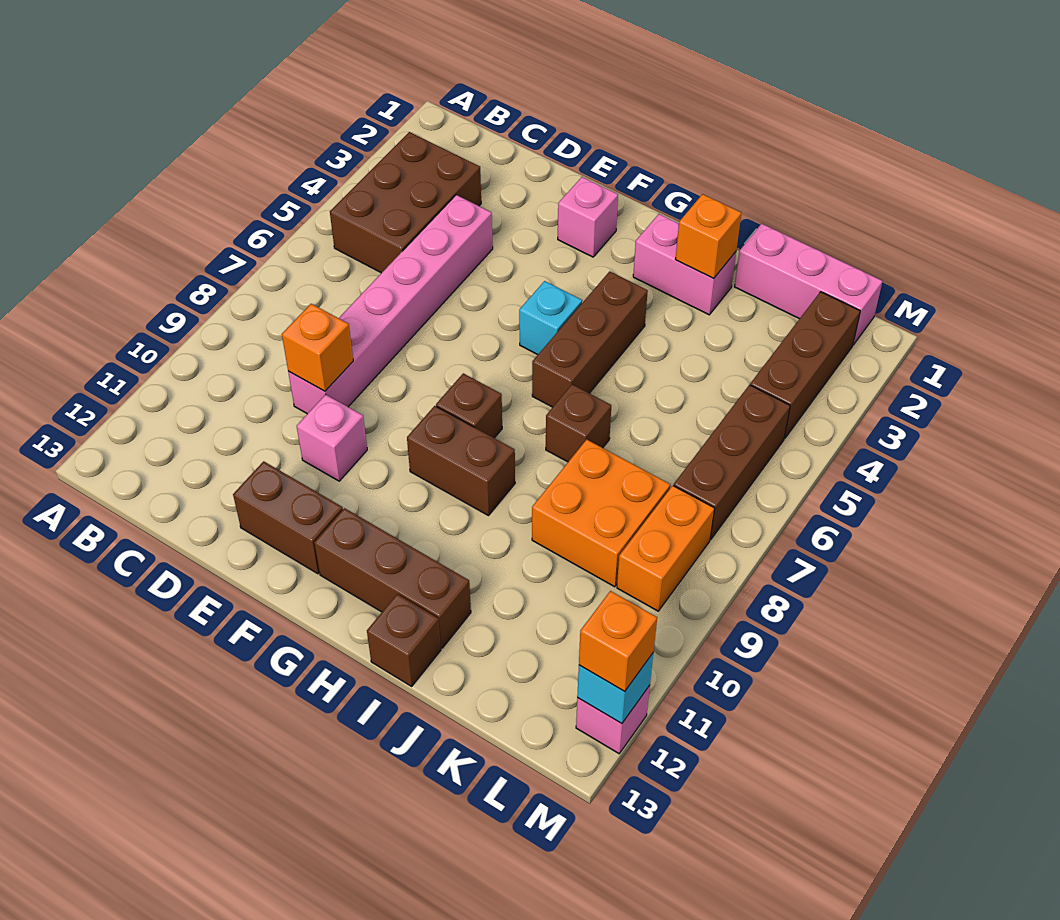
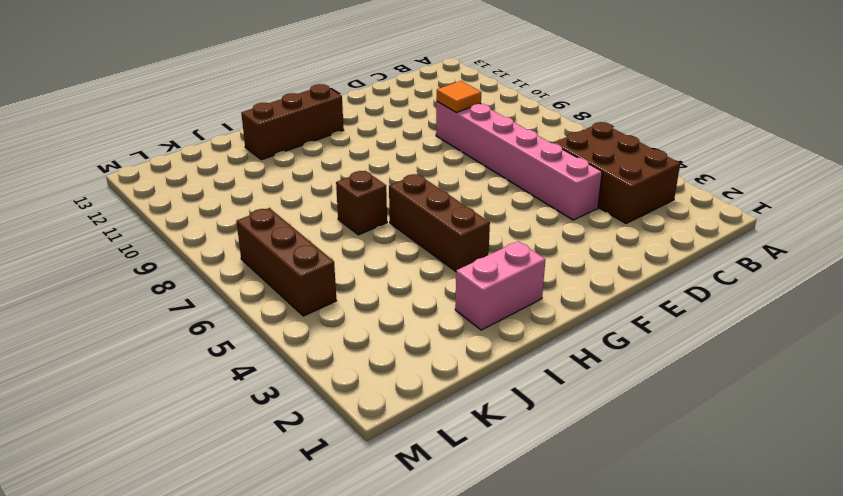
orange 1x1 tile [436,81,481,113] -> orange 1x1 brick [282,304,353,391]
none -> pink 1x1 brick [297,394,367,481]
none -> brown 1x2 brick [233,461,343,574]
none -> pink 1x1 brick [558,177,618,257]

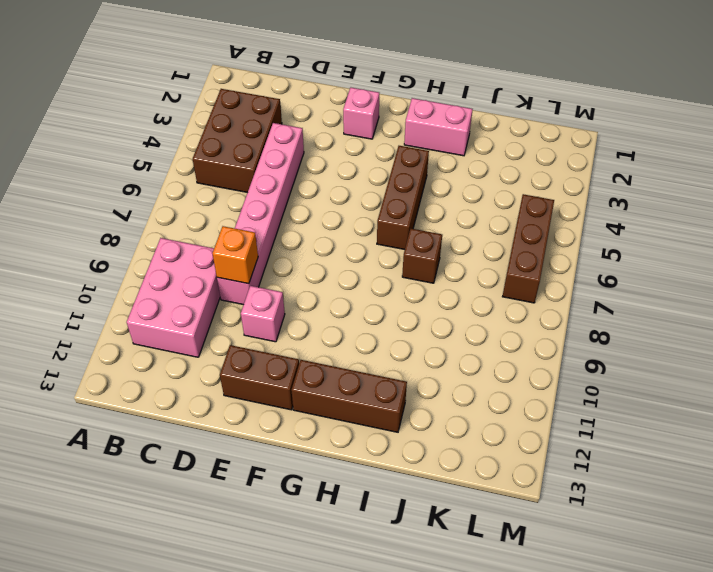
pink 2x3 brick [127,238,220,357] -> none
none -> cyan 1x1 brick [519,281,582,355]
none -> brown 1x1 brick [436,373,502,438]
none -> brown 1x2 brick [407,406,515,516]

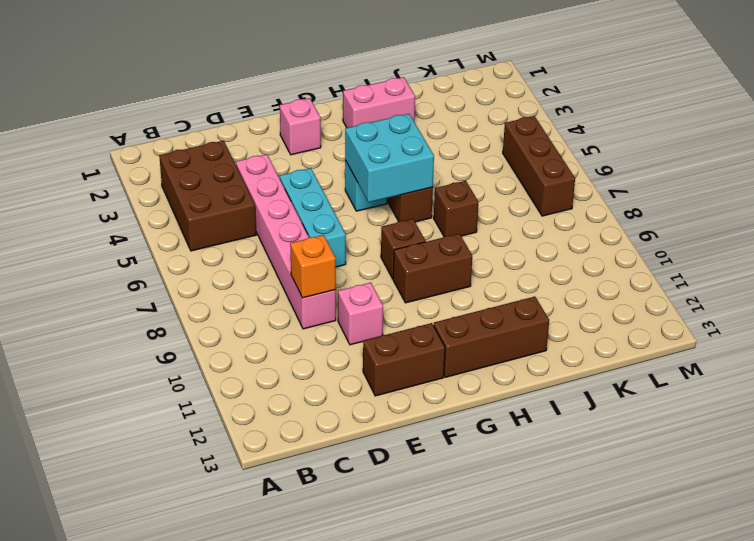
cyan 1x3 brick [280,168,346,267] -> none
cyan 2x2 brick [345,114,434,202] -> none
none -> brown 1x1 brick [367,594,441,686]
none -> pink 1x3 brick [735,224,883,345]
none -> orange 2x2 brick [532,440,670,587]

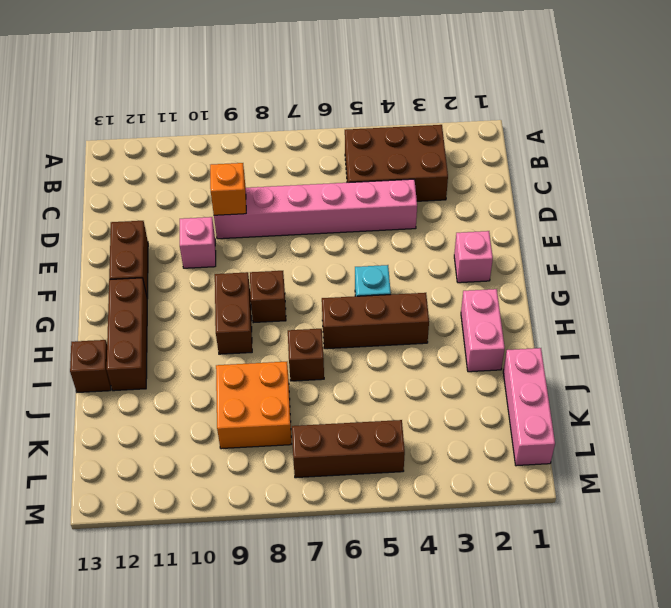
none -> brown 1x3 brick [750,292,860,438]
none -> orange 1x2 brick [617,486,715,611]
none -> pink 1x1 brick [576,685,650,754]

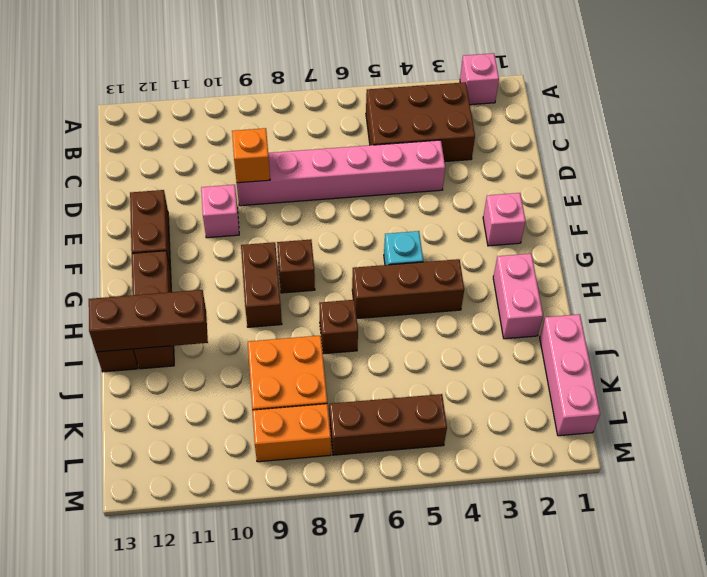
pink 1x1 brick [460,53,499,105] -> pink 1x1 brick moved to [576,685,650,754]
brown 1x3 brick [89,290,208,352] -> brown 1x3 brick moved to [750,292,860,438]
none -> orange 1x1 brick [675,194,741,279]
none -> cyan 1x1 brick [577,653,653,724]
none -> orange 1x1 brick [579,591,657,691]

